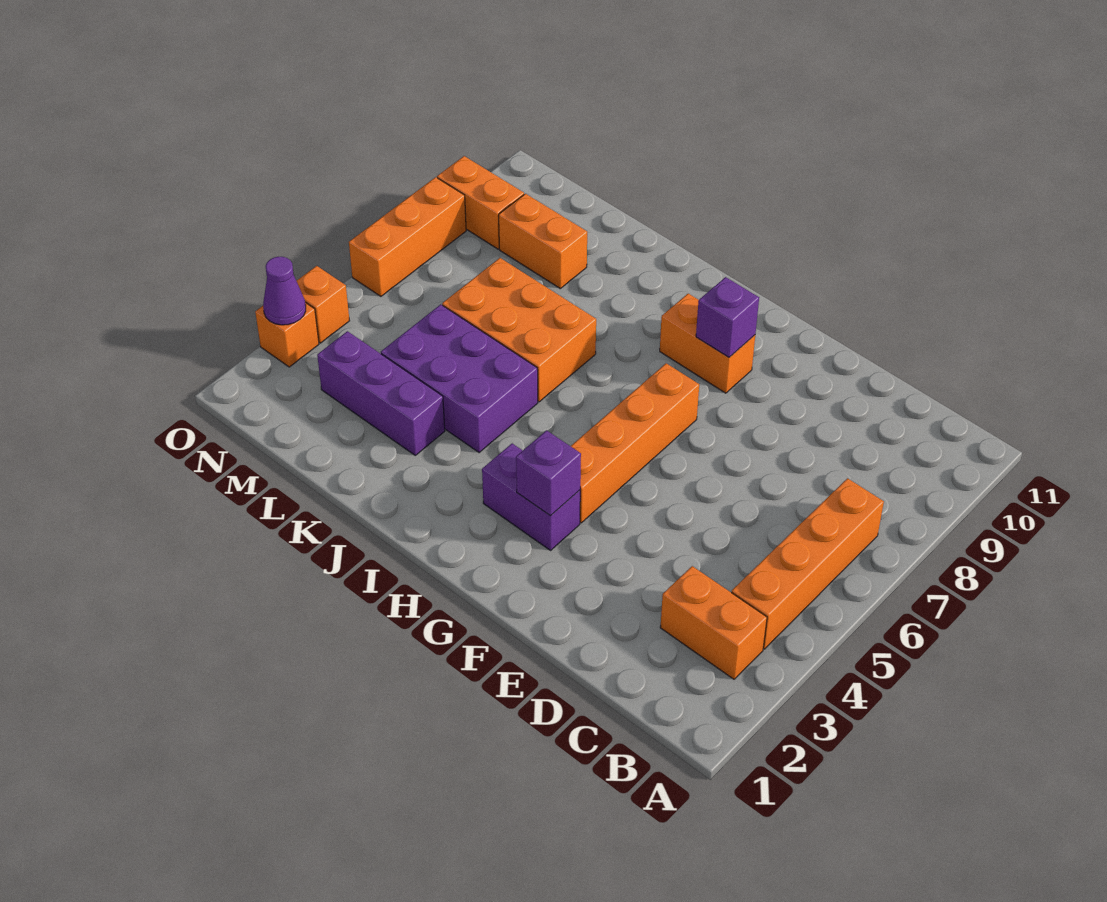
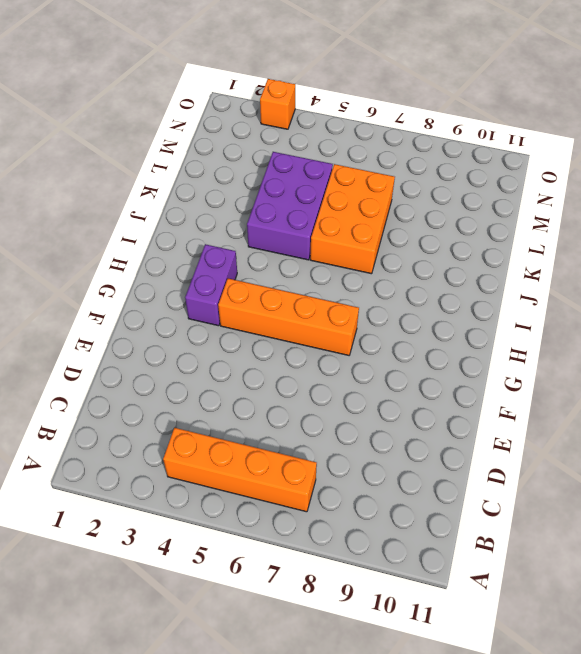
none -> orange 1x2 brick [660,566,767,679]
none -> orange 1x2 brick [660,294,755,393]
none -> purple 1x3 brick [317,331,445,455]

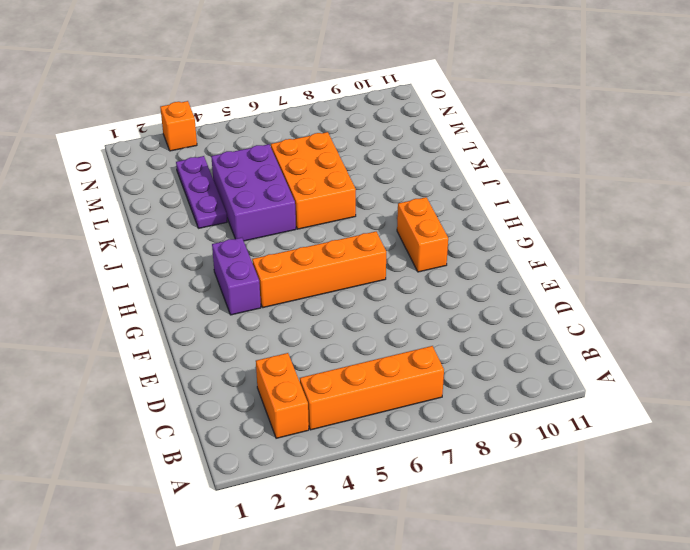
purple 1x3 plate [176,156,227,228] -> purple 1x3 brick [317,331,445,455]
none -> orange 1x2 brick [499,194,587,288]
none -> orange 1x2 brick [437,156,524,249]
none -> orange 1x1 brick [297,266,350,343]

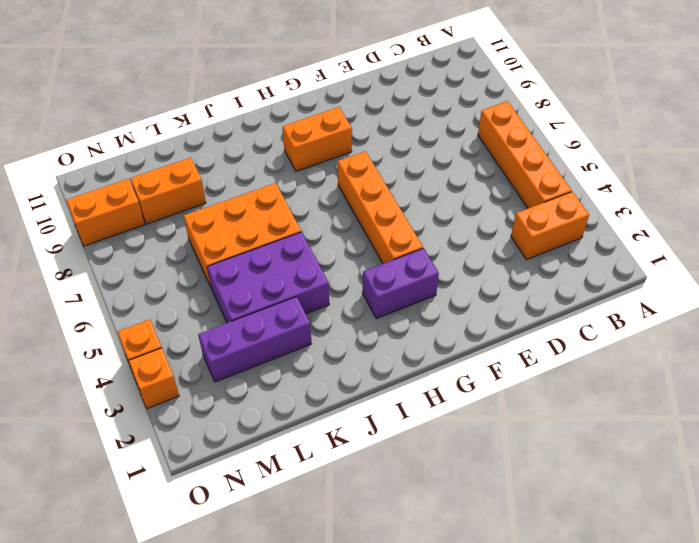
none -> orange 1x3 brick [349,177,466,296]
none -> purple 1x1 brick [516,430,581,516]
none -> purple 1x1 brick [696,277,759,357]

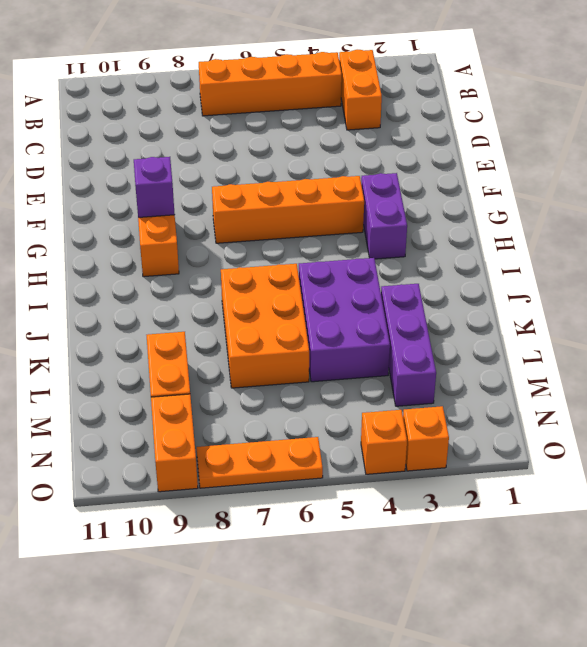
orange 1x3 plate [197,437,323,488] -> orange 1x3 brick [349,177,466,296]
none -> purple 1x1 brick [516,430,581,516]
none -> purple 1x1 cone [263,257,306,325]

